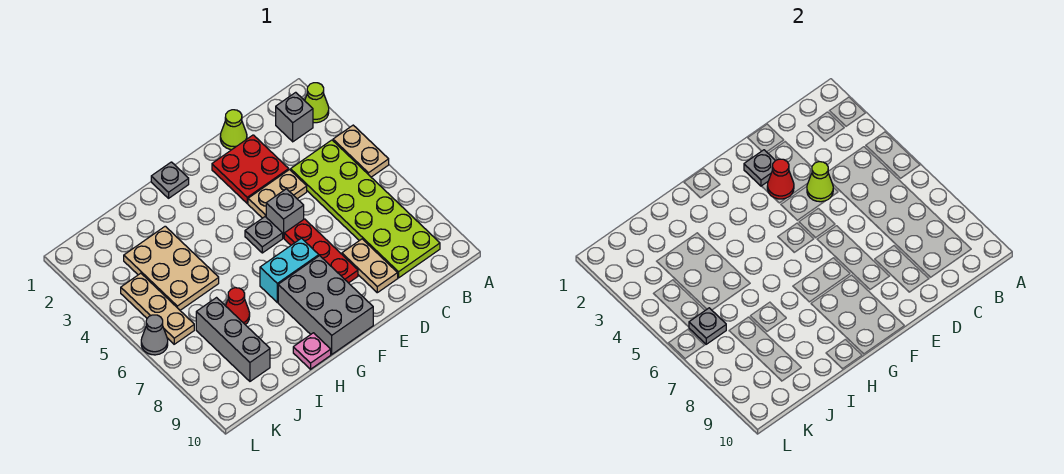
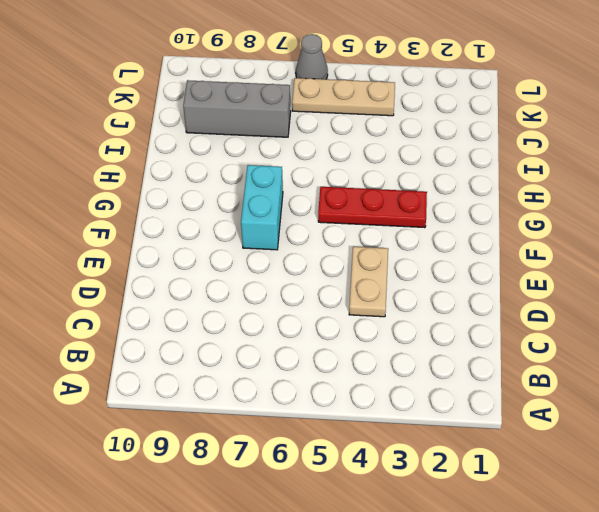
red 1x3 plate [318,187,427,228] -> red 1x3 plate moved to [284,219,358,283]
none -> lime 1x1 cone [305,83,329,123]
none -> tan 1x2 plate [333,125,389,177]
none -> grey 1x1 brick [276,92,313,142]

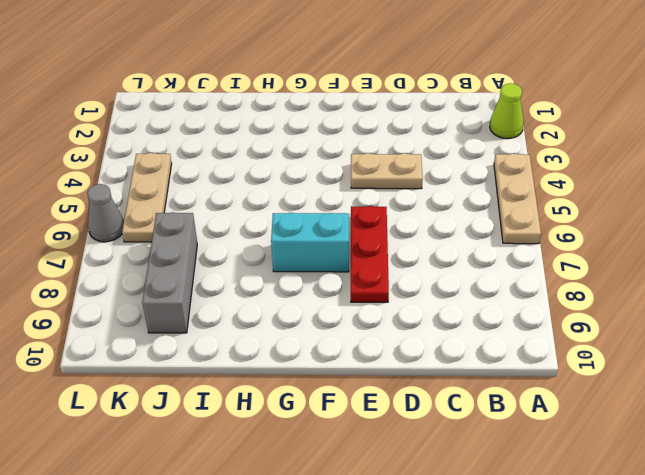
tan 1x3 plate [494,153,541,244] -> tan 1x2 plate [333,125,389,177]
none -> grey 1x1 brick [276,92,313,142]
none -> lime 2x6 plate [291,140,440,278]
none -> lime 1x1 cone [220,110,247,150]

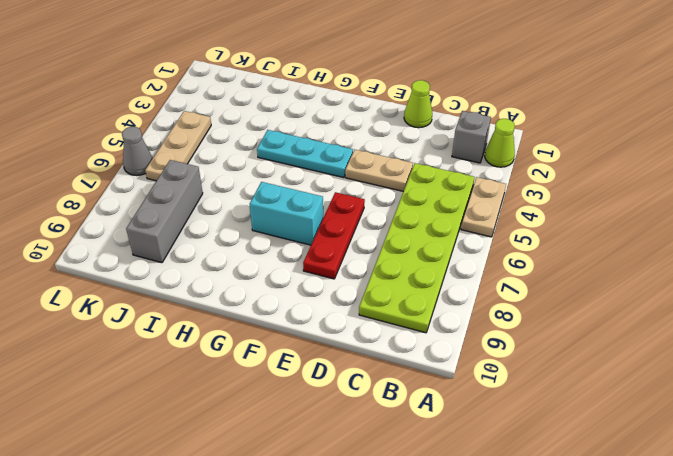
cyan 1x3 plate [257,130,353,178] -> none
none -> red 2x2 plate [212,135,289,203]
none -> tan 1x2 plate [342,239,398,293]
none -> grey 1x1 brick [266,189,304,238]

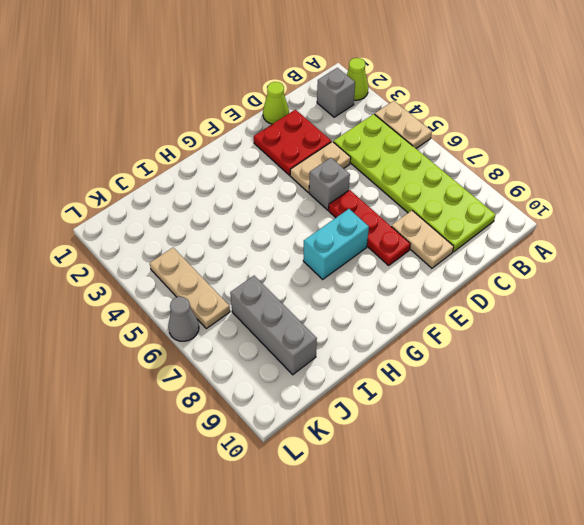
none -> grey 1x1 plate [245,217,283,253]
none -> grey 2x3 brick [278,256,373,354]
none -> grey 1x1 plate [151,162,189,198]

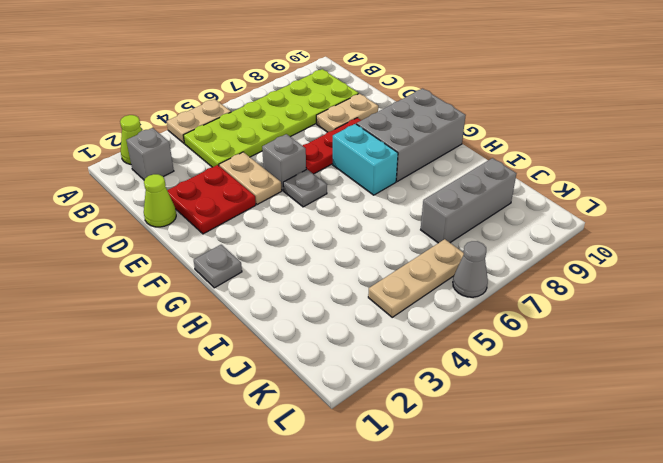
none -> pink 1x1 plate [293,333,331,369]
none -> tan 2x3 plate [124,226,219,310]
none -> red 1x1 cone [226,288,250,325]

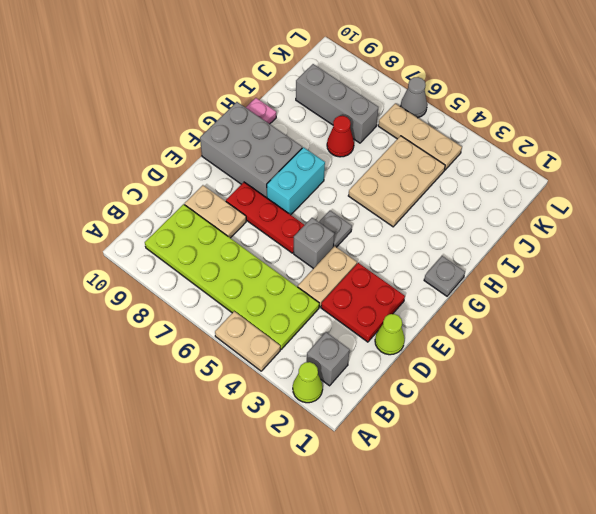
tan 2x3 plate [348,136,445,227] -> tan 2x3 plate turned to [124,226,219,310]
none -> lime 1x1 cone [807,162,833,202]
none -> grey 1x1 plate [744,150,775,186]
none -> red 1x1 cone [767,159,794,199]

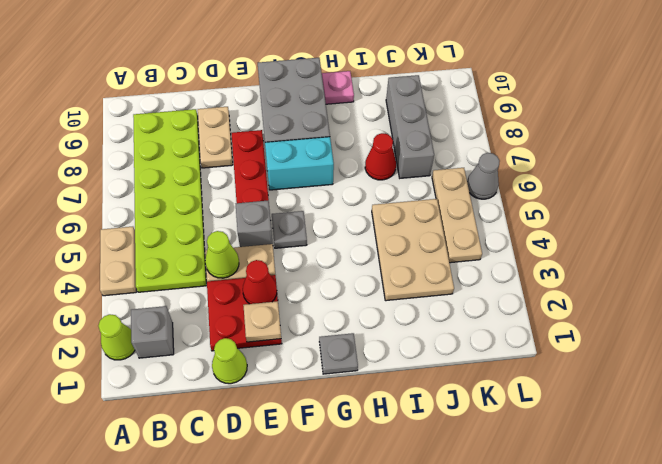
tan 1x1 plate [243,301,281,342] -> grey 1x1 plate [744,150,775,186]
none -> grey 1x1 plate [689,308,726,344]

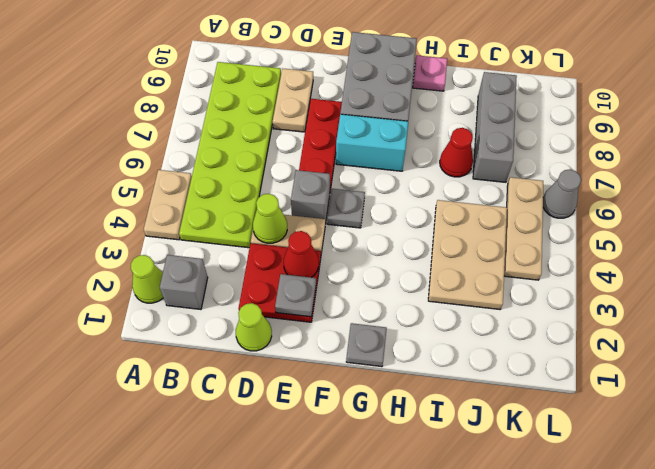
none -> grey 1x1 plate [689,308,726,344]

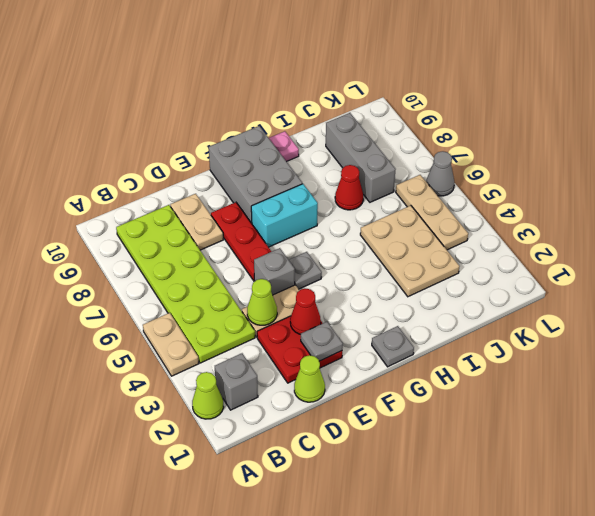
none -> grey 1x1 plate [689,308,726,344]

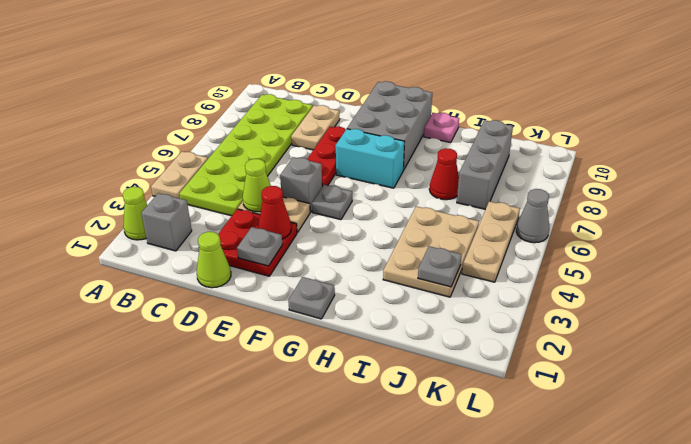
grey 1x1 plate [418,246,462,287] -> grey 1x1 plate moved to [689,308,726,344]

